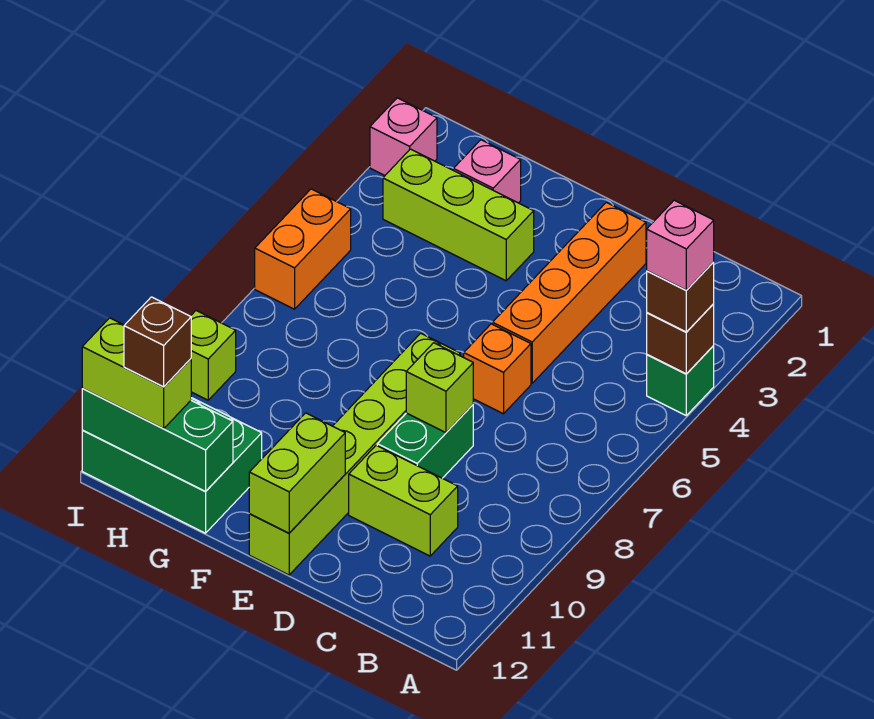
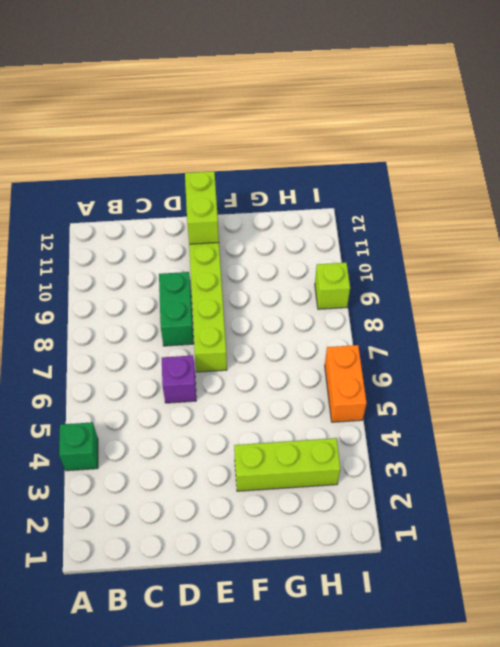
purple 1x1 brick [162,355,196,403] -> orange 1x1 brick [464,324,531,414]
none -> lime 1x2 brick [349,445,458,556]
none -> orange 1x4 brick [493,202,646,383]
none -> pink 1x1 brick [453,140,521,203]

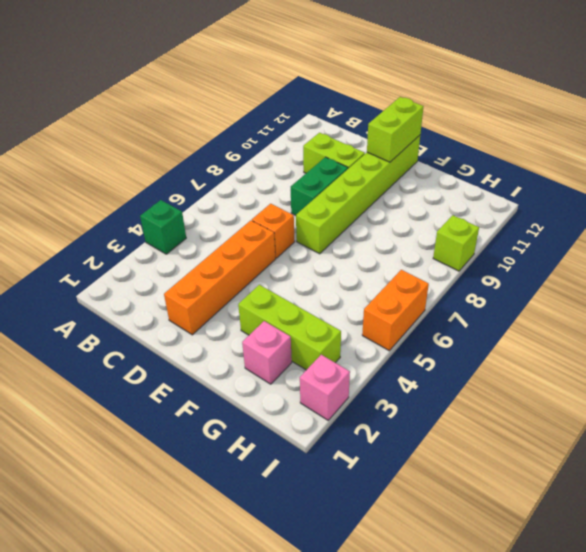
none -> green 2x3 brick [82,398,262,533]
none -> brown 1x1 brick [647,304,714,374]
none -> lime 1x1 brick [406,343,473,433]

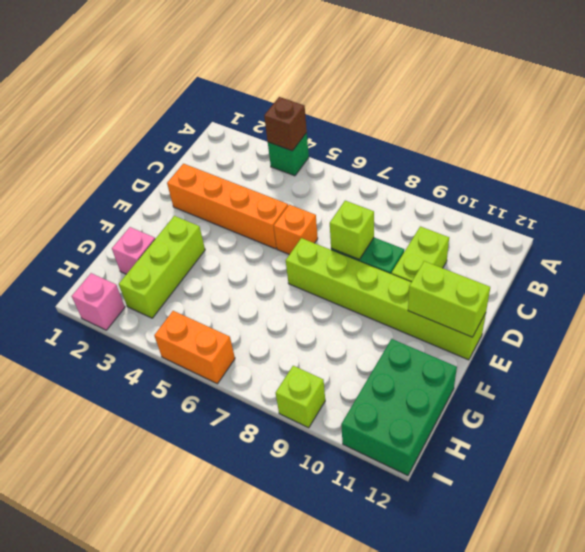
none -> green 1x3 brick [82,389,233,492]
none -> brown 1x1 brick [647,262,714,332]
none -> lime 1x2 brick [82,318,191,429]

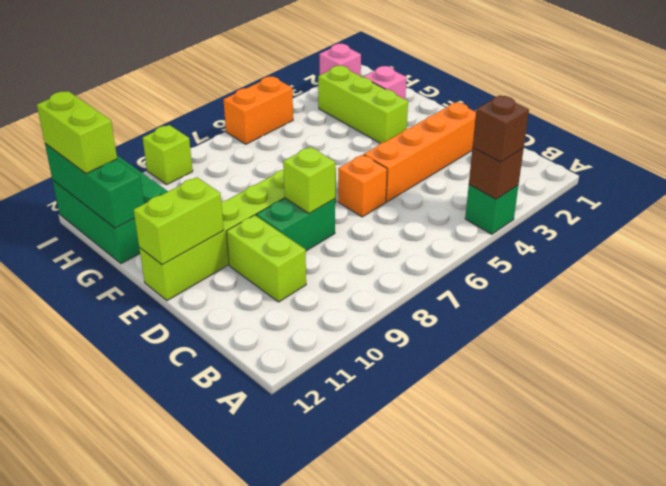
none -> pink 1x1 brick [647,200,714,290]
none -> brown 1x1 brick [124,297,191,387]

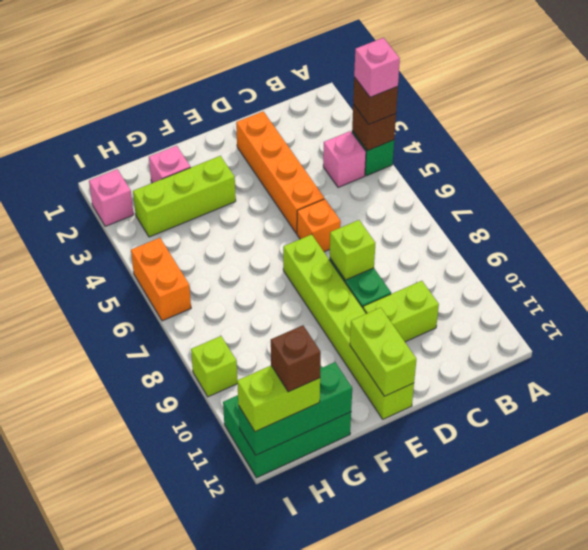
pink 1x1 brick [323,131,366,187] -> none

